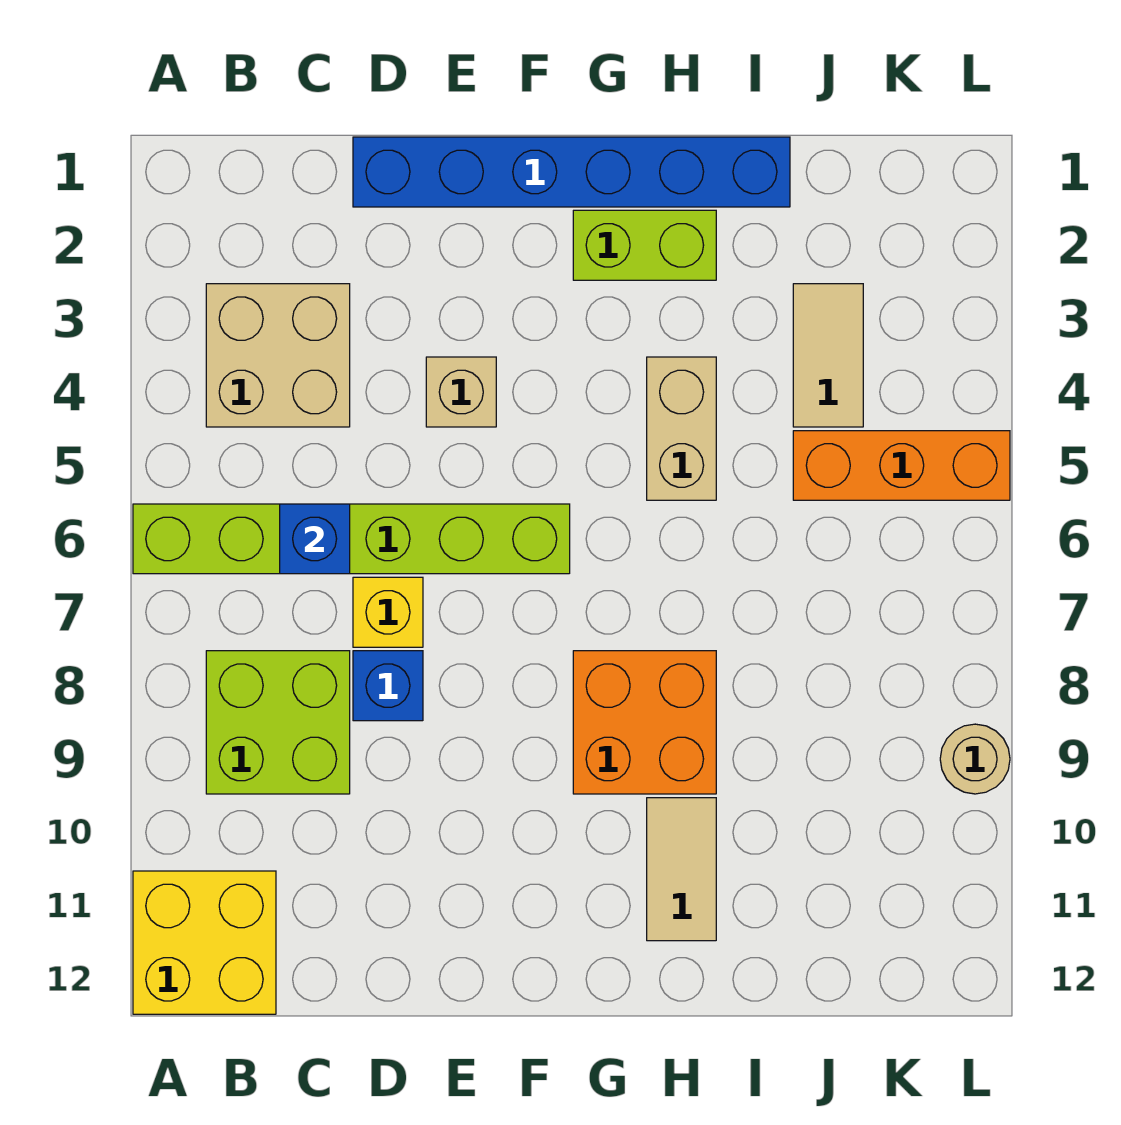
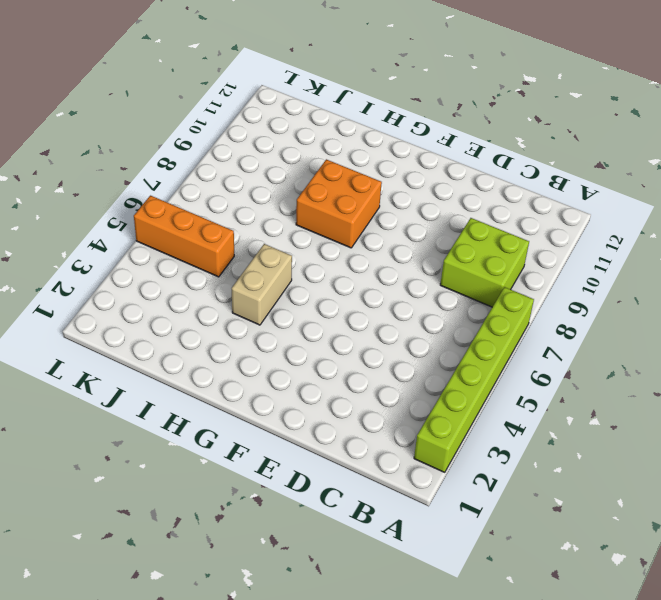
lime 1x6 brick [414,287,534,472] -> lime 1x6 brick turned to [133,504,570,574]
none -> yellow 2x2 brick [133,871,276,1014]
none -> tan 2x2 brick [206,284,350,427]
none -> blue 1x6 brick [353,137,790,207]

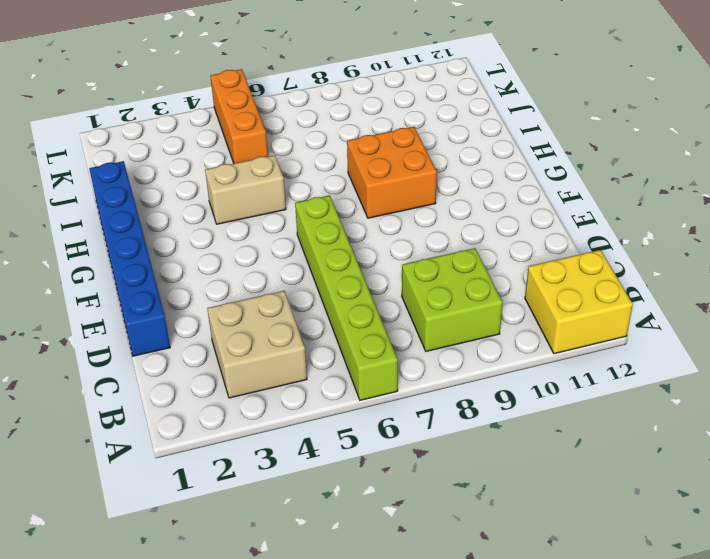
none -> yellow 1x1 brick [353,577,423,647]
none -> blue 1x1 brick [353,651,423,721]
none -> tan 1x1 brick [426,357,496,427]

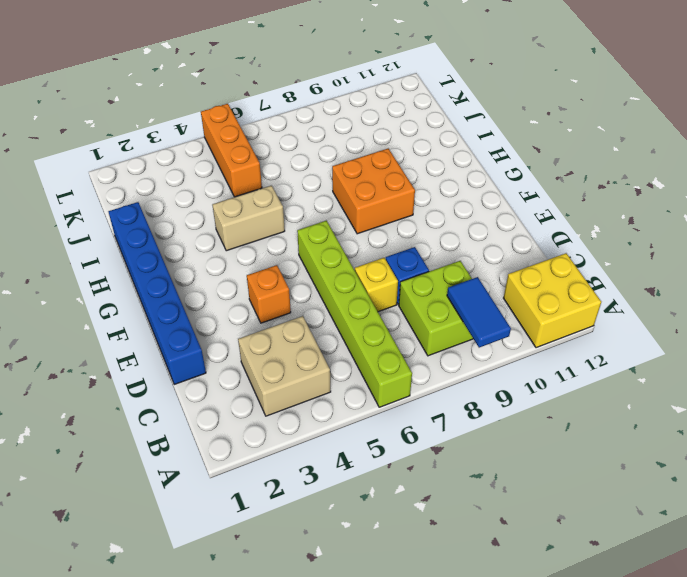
blue 1x2 tile [447,277,511,348] -> none
orange 1x1 brick [247,265,291,323] -> tan 1x1 brick [426,357,496,427]
none -> lime 1x2 brick [573,210,716,280]
none -> tan 1x2 tile [647,798,716,941]
none -> tan 1x2 tile [793,284,863,427]

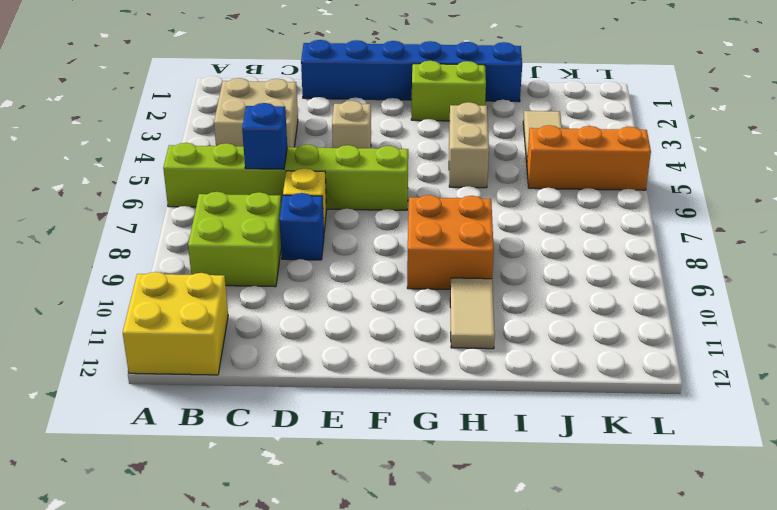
none -> tan 1x1 round brick [940,724,1010,794]

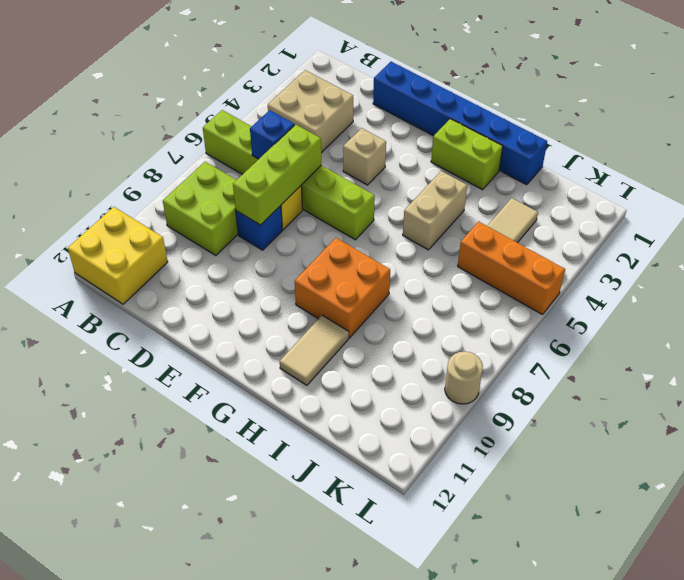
lime 1x3 brick [233,125,322,225] -> none

